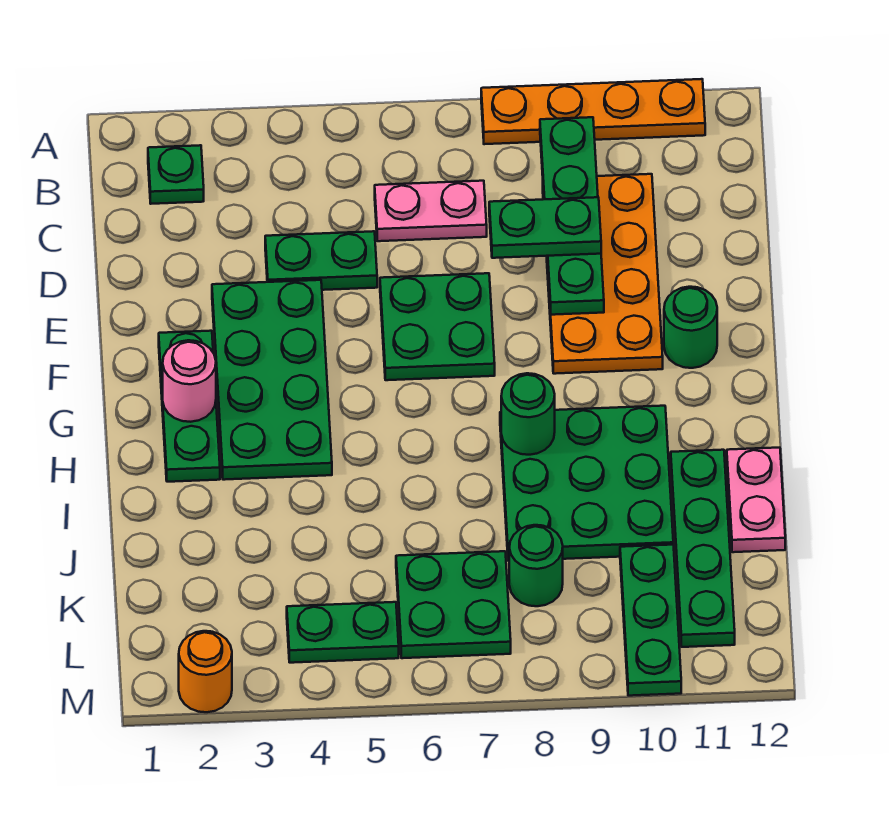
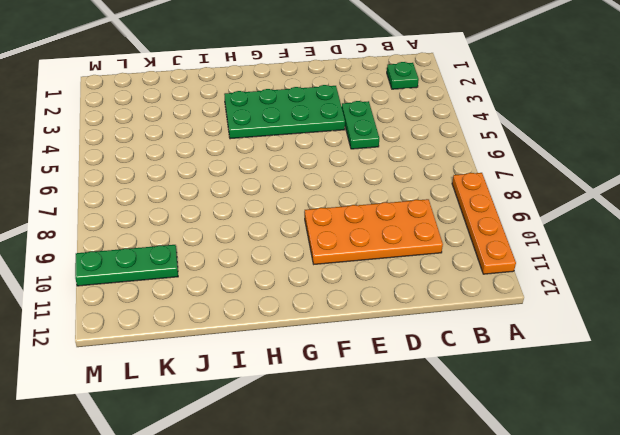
none -> pink 1x2 plate [375,181,487,241]
none -> green 2x2 plate [380,273,495,380]
none -> green 1x3 plate [159,331,220,482]

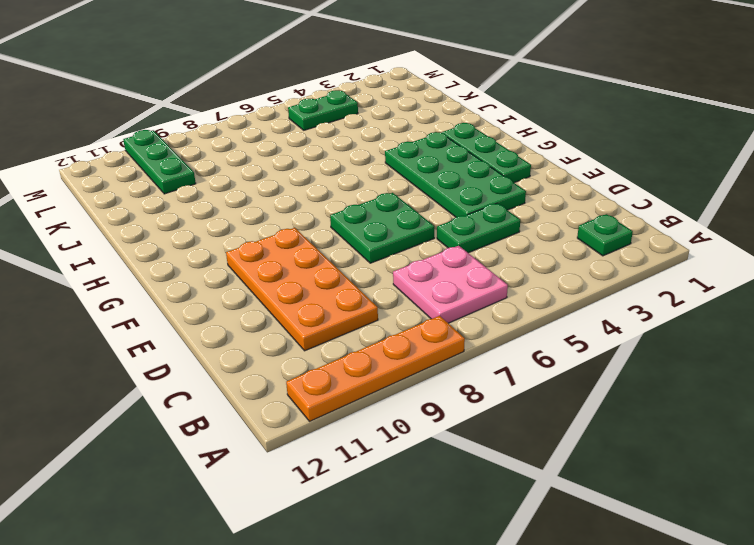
pink 2x2 plate [393,246,508,323] -> pink 1x2 plate [375,181,487,241]
none -> green 1x1 round brick [664,287,717,368]
none -> green 3x3 plate [500,406,673,561]
none -> green 1x4 plate [671,450,735,647]

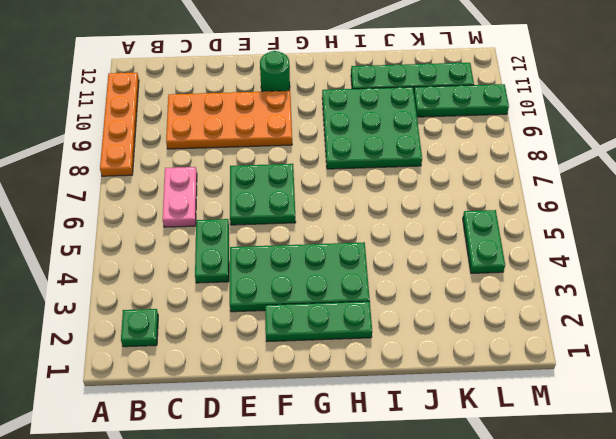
none -> pink 1x2 plate [727,448,785,552]
none -> green 2x2 plate [396,551,511,658]
none -> green 1x1 round brick [509,525,563,606]

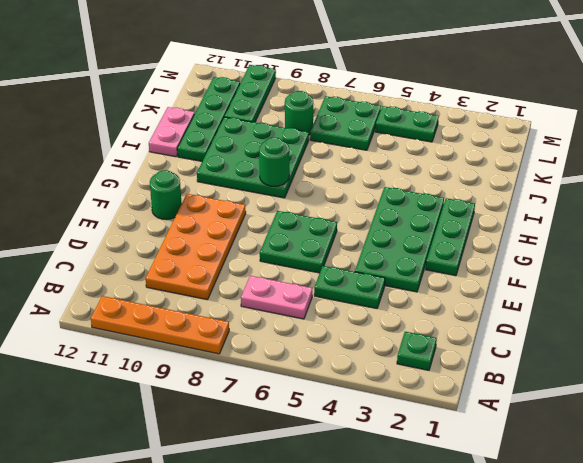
none -> orange 1x1 round brick [179,631,232,712]
none -> green 1x4 plate [540,117,604,315]
none -> pink 1x1 round brick [163,340,216,422]

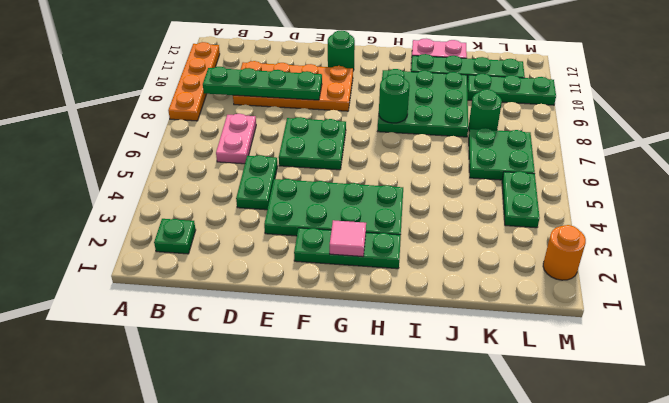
pink 1x1 tile [330,220,366,257] -> pink 1x1 round brick [163,340,216,422]
none -> green 1x2 plate [489,197,601,258]

